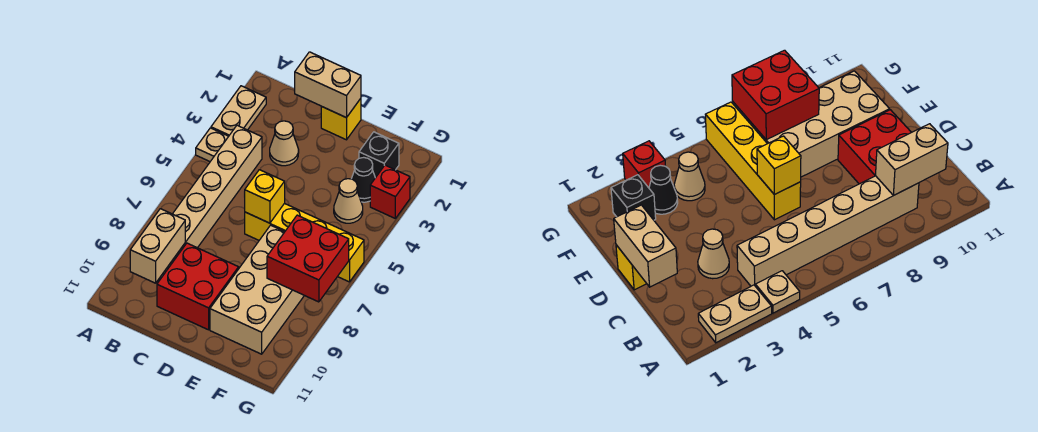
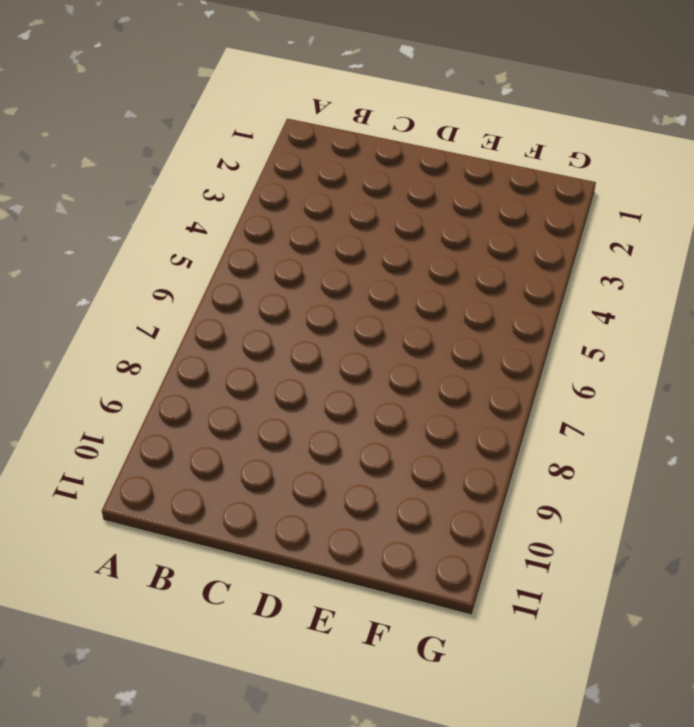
none -> tan 1x2 plate [211,86,266,136]
none -> tan 1x1 plate [196,128,229,161]
none -> tan 1x6 brick [159,125,262,279]

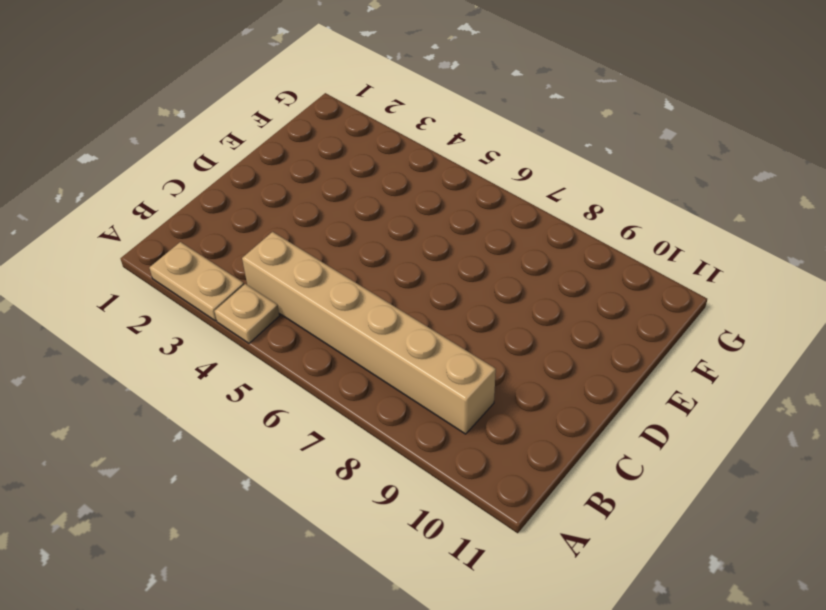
none -> tan 1x1 cone [270,121,299,166]
none -> red 2x2 brick [157,243,239,330]
none -> yellow 1x1 brick [321,99,361,140]

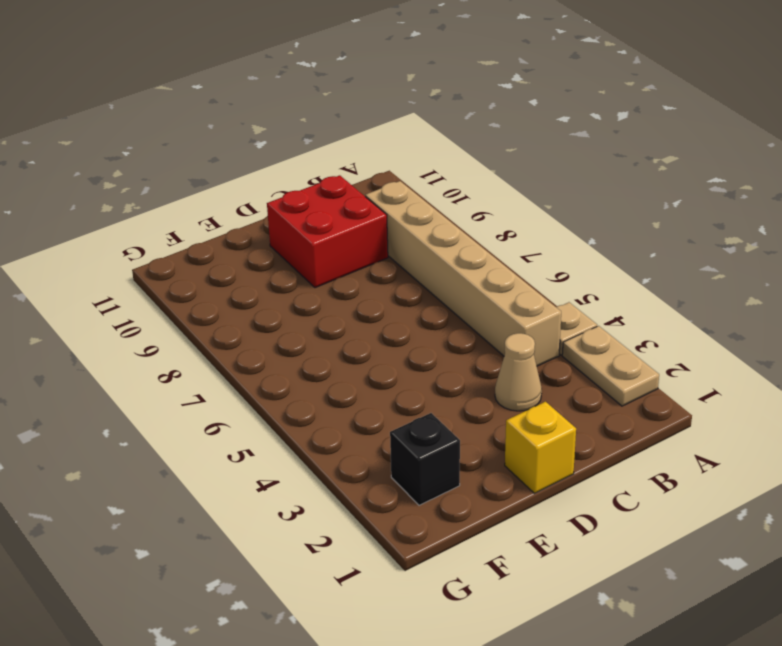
none -> yellow 1x4 brick [245,203,364,282]
none -> tan 2x4 brick [210,225,304,354]
none -> black 1x1 cone [352,157,375,202]

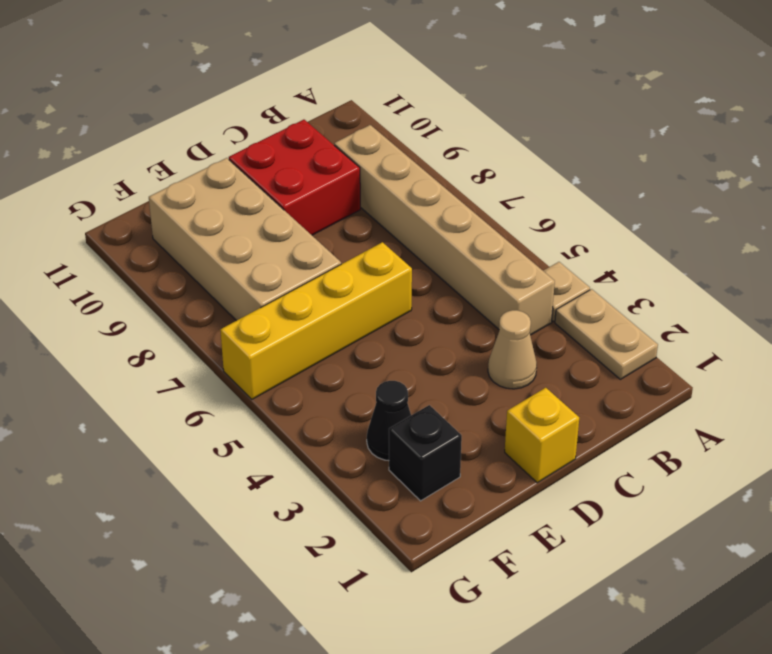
none -> tan 1x1 cone [334,179,363,223]
none -> red 1x1 brick [370,165,410,218]
none -> tan 1x2 brick [130,209,185,283]

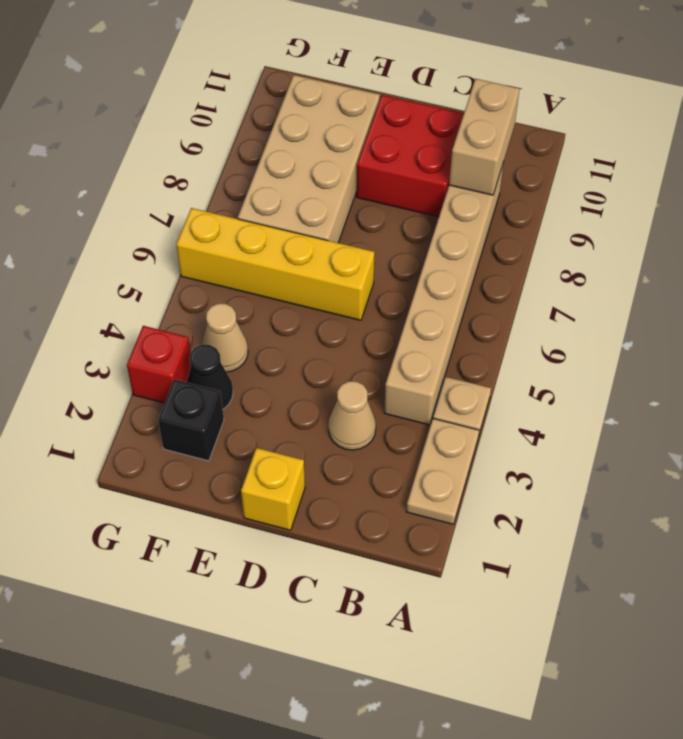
none -> tan 1x2 brick [295,52,361,118]
none -> yellow 1x1 brick [244,170,285,223]
none -> red 2x2 brick [267,215,349,302]

